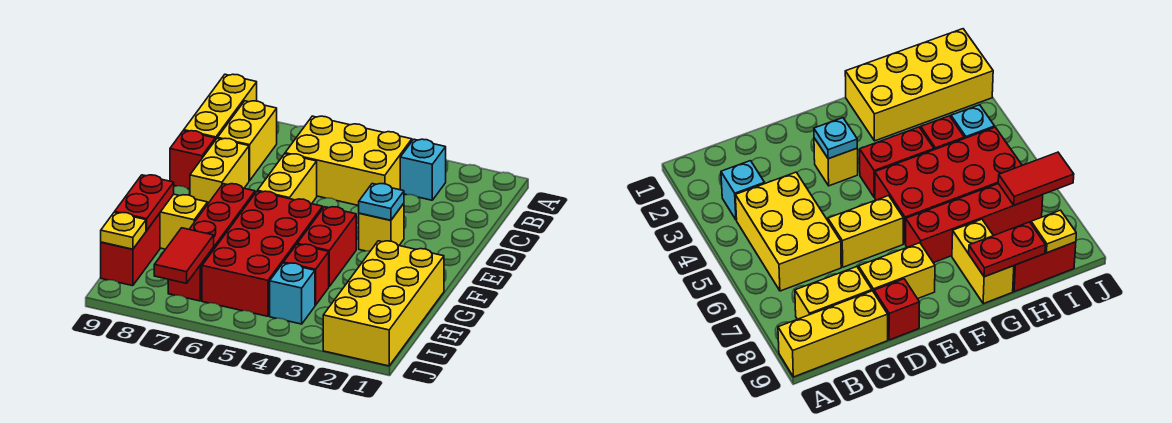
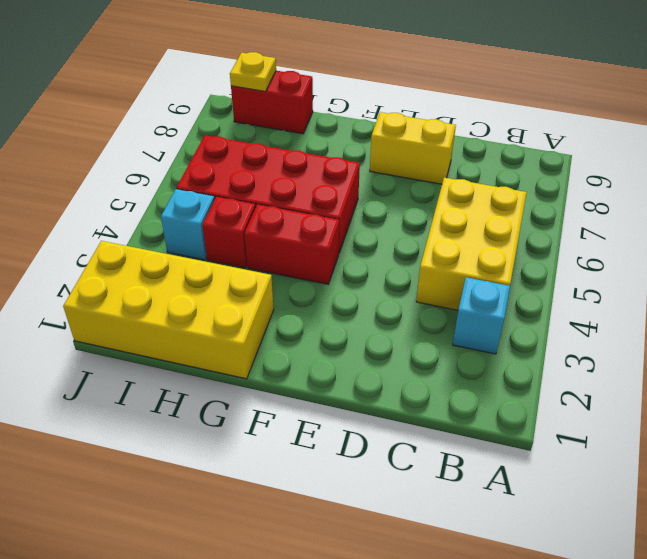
none -> yellow 1x3 brick [184,74,257,140]
none -> yellow 1x2 brick [218,101,277,181]
none -> yellow 1x2 brick [257,154,317,204]

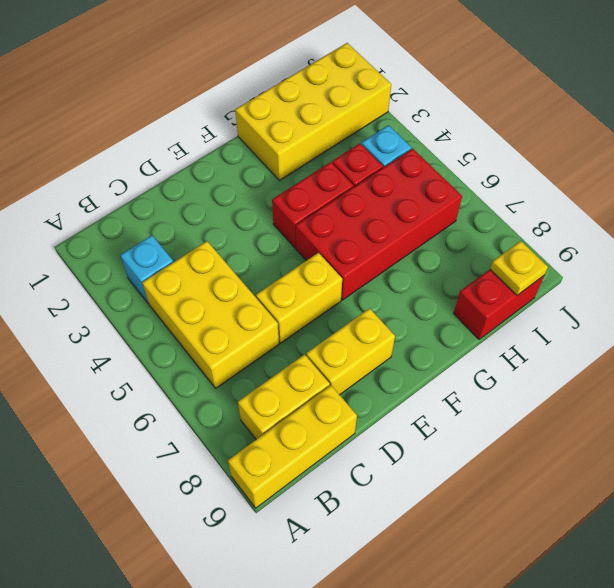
none -> red 1x1 brick [170,131,215,189]
none -> yellow 1x1 brick [358,203,404,251]
none -> red 1x4 brick [168,184,255,301]

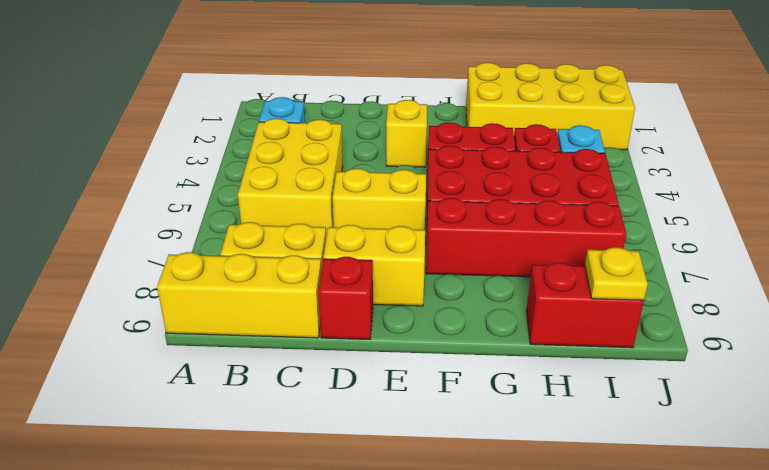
none -> yellow 1x2 brick [160,194,208,249]
none -> cyan 1x1 plate [359,184,404,220]
none -> red 1x2 plate [115,175,174,230]

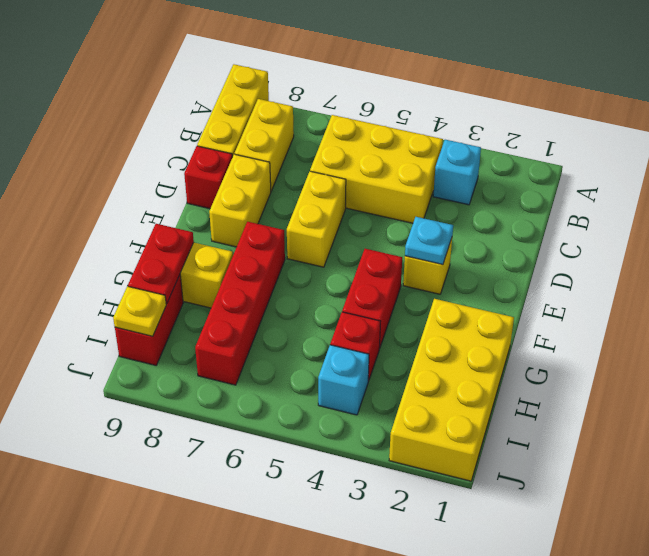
none -> red 2x4 brick [202,191,323,316]
none -> red 1x2 tile [154,228,214,283]

